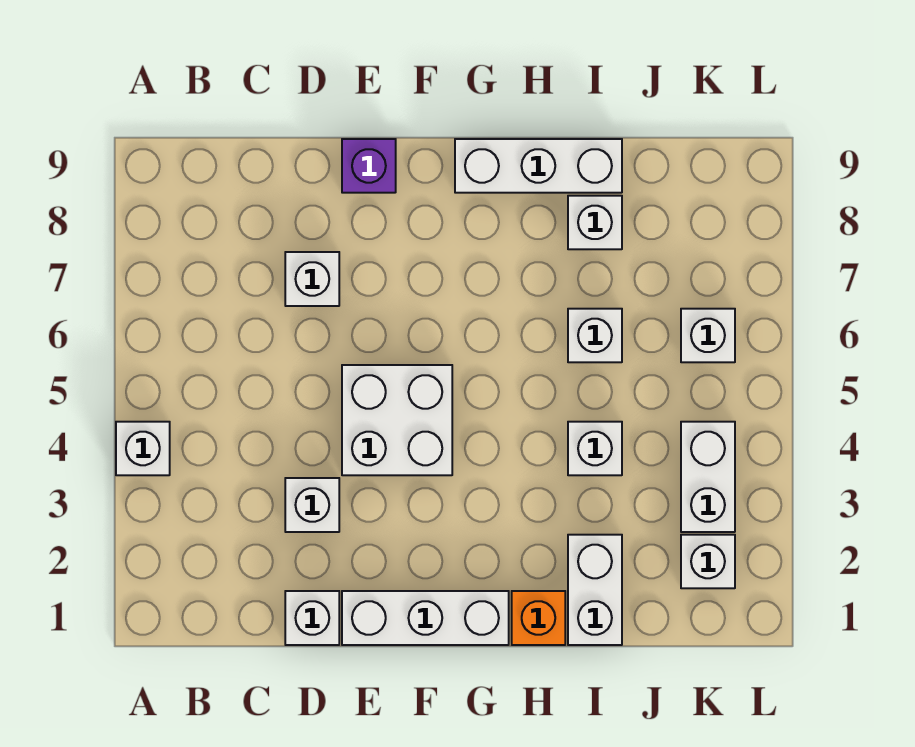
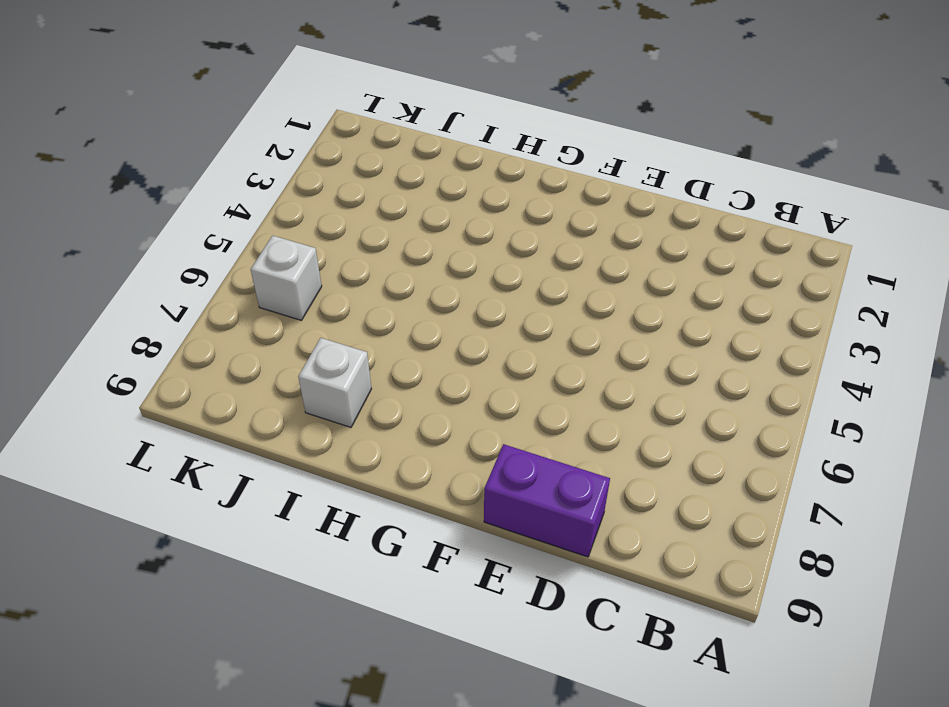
purple 1x2 brick [484,444,610,557] -> purple 1x1 brick [342,139,396,193]
none -> white 1x1 brick [116,422,170,475]
none -> white 1x1 brick [285,591,339,645]
none -> white 1x1 brick [285,478,339,532]

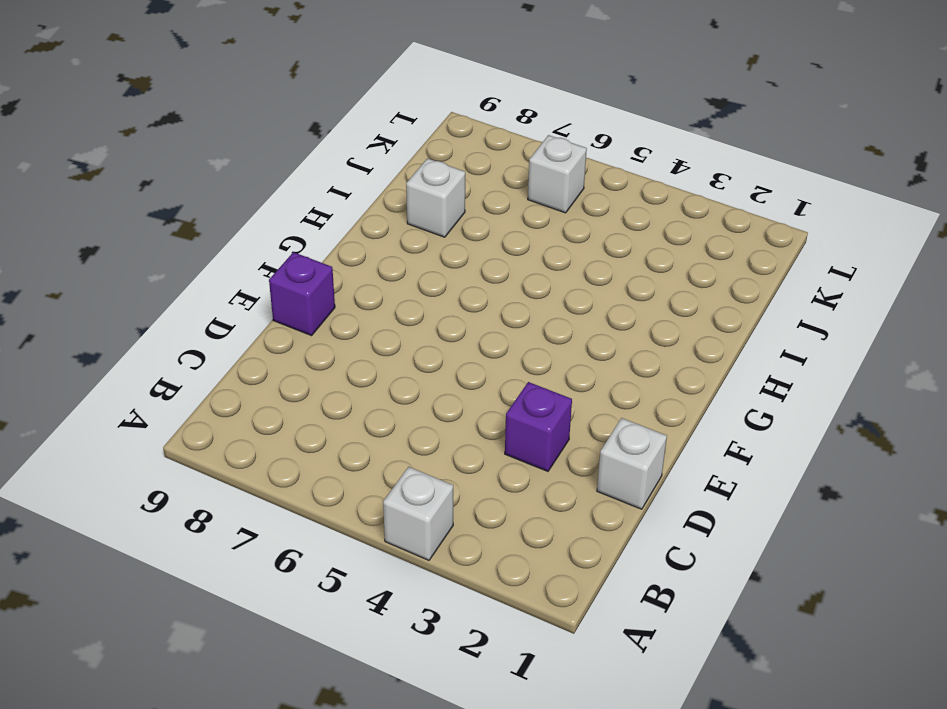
purple 1x1 brick [505,382,572,471] -> white 1x1 brick [285,478,339,532]
none -> white 1x1 brick [285,252,339,306]
none -> white 1x3 brick [342,591,509,645]
none -> white 2x2 brick [342,365,452,475]

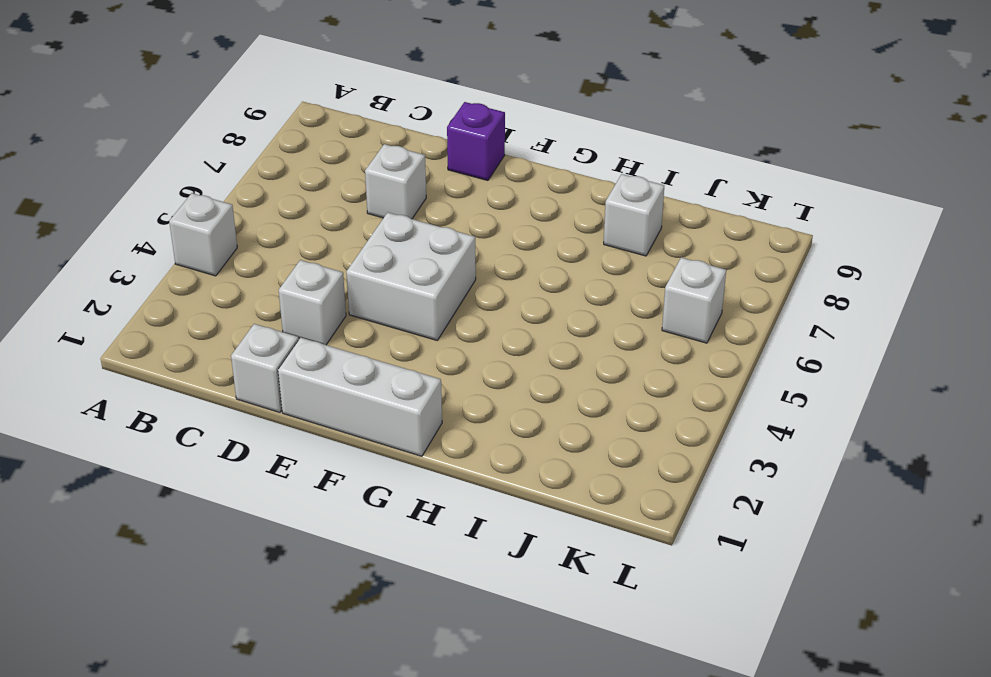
none -> white 1x3 brick [455,139,622,193]
none -> orange 1x1 brick [512,591,565,645]
none -> white 1x2 brick [568,535,622,645]

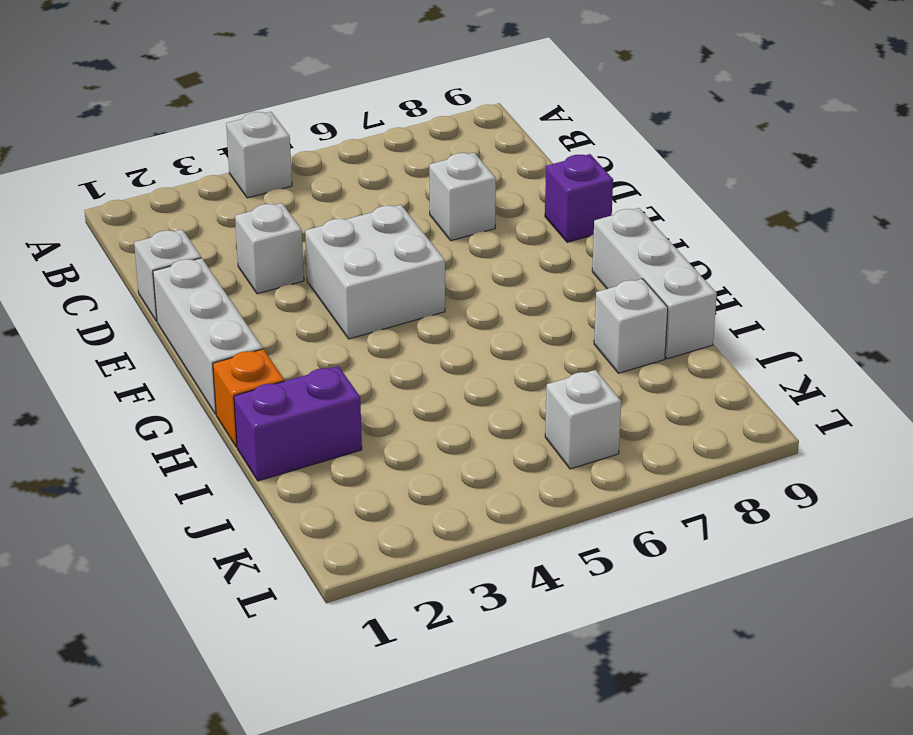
purple 1x2 brick [234,366,362,481] -> white 1x2 brick [568,535,622,645]
none -> white 1x1 brick [568,422,622,475]
none -> white 1x1 brick [568,309,622,362]
none -> white 1x1 brick [681,535,735,588]

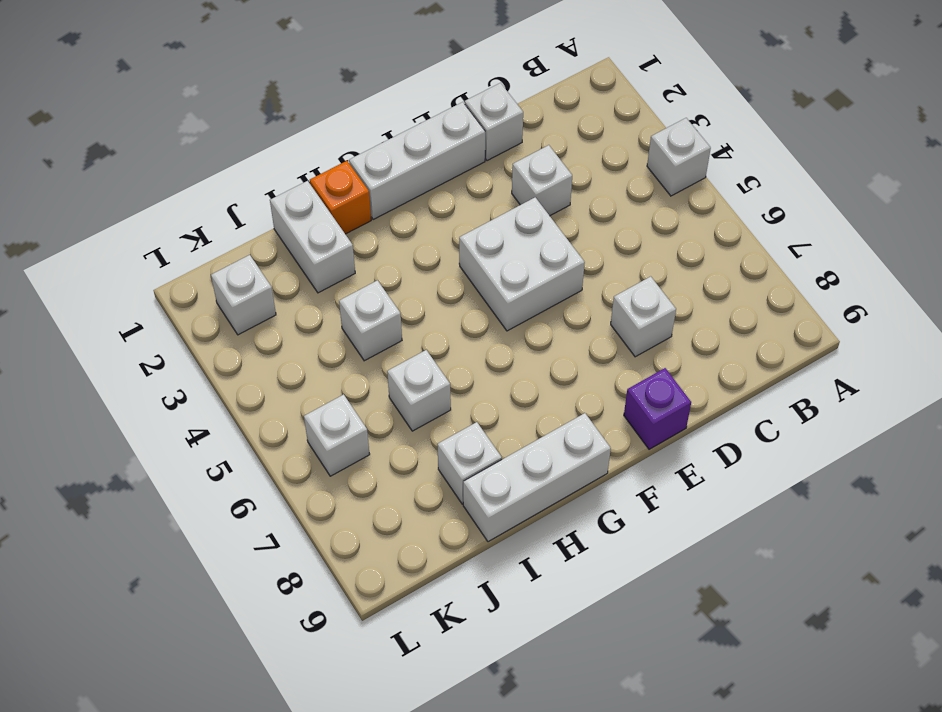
none -> white 1x2 brick [681,422,735,532]

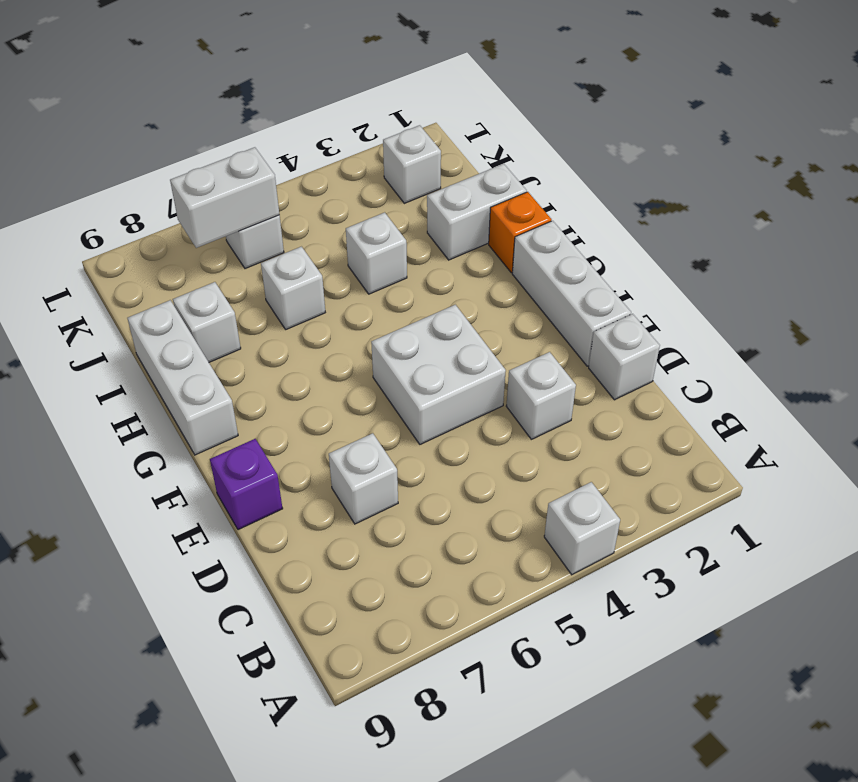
white 1x2 brick [170,147,279,248] -> white 1x2 brick moved to [681,422,735,532]

